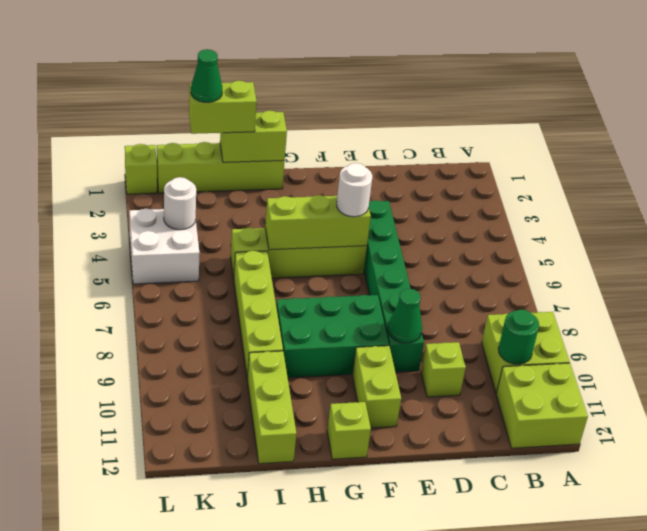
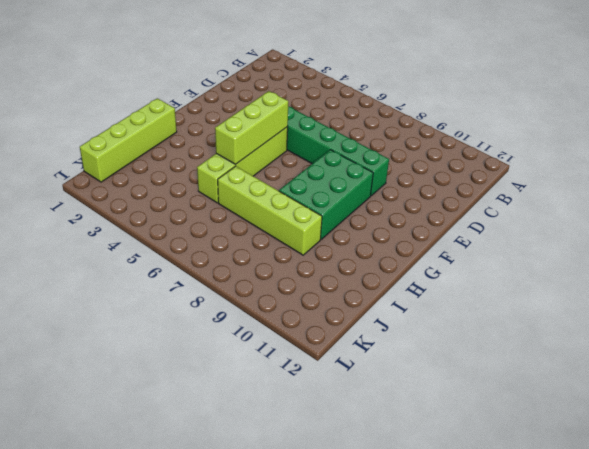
none -> lime 2x2 brick [482,312,570,393]
none -> lime 2x2 brick [496,363,588,448]
none -> lime 1x1 brick [421,342,466,397]

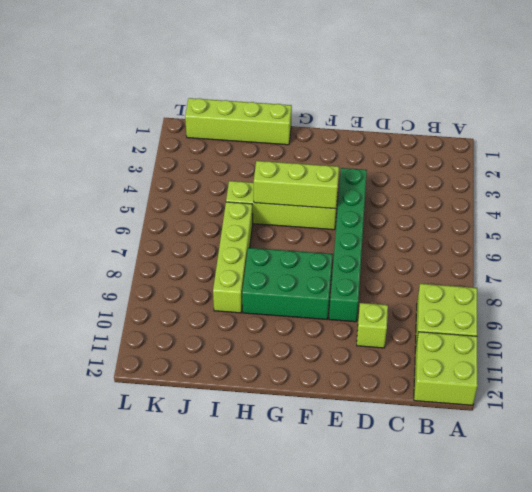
none -> lime 1x2 brick [352,346,401,428]
none -> lime 1x1 brick [327,402,371,459]
none -> lime 1x3 brick [247,351,296,464]

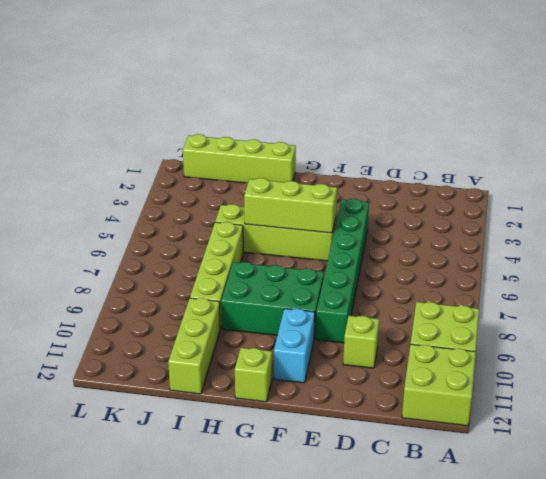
cyan 1x2 brick [274,309,315,383] -> lime 1x2 brick [352,346,401,428]
none -> white 2x2 brick [129,208,200,284]
none -> lime 1x1 brick [125,144,157,194]
none -> green 1x1 round brick [498,310,539,364]

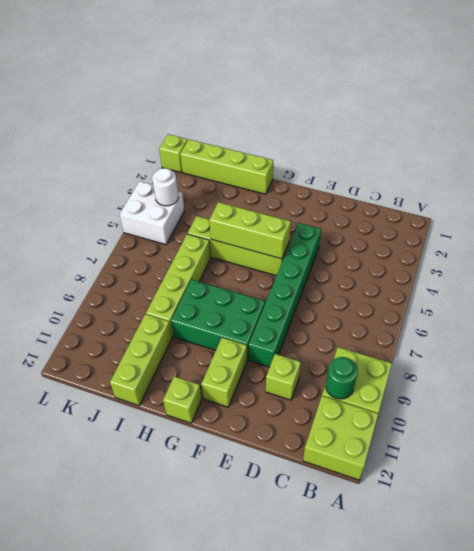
none -> green 1x1 cone [388,289,422,343]
none -> lime 1x2 brick [220,111,287,162]
none -> white 1x1 round brick [337,163,372,217]

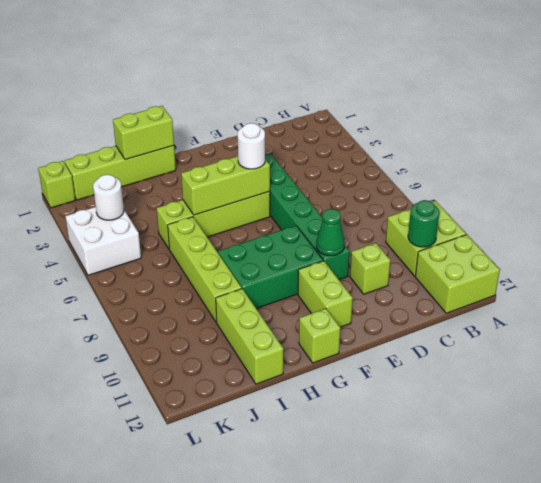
none -> lime 1x2 brick [189,81,257,134]
none -> green 1x1 cone [191,49,222,102]

